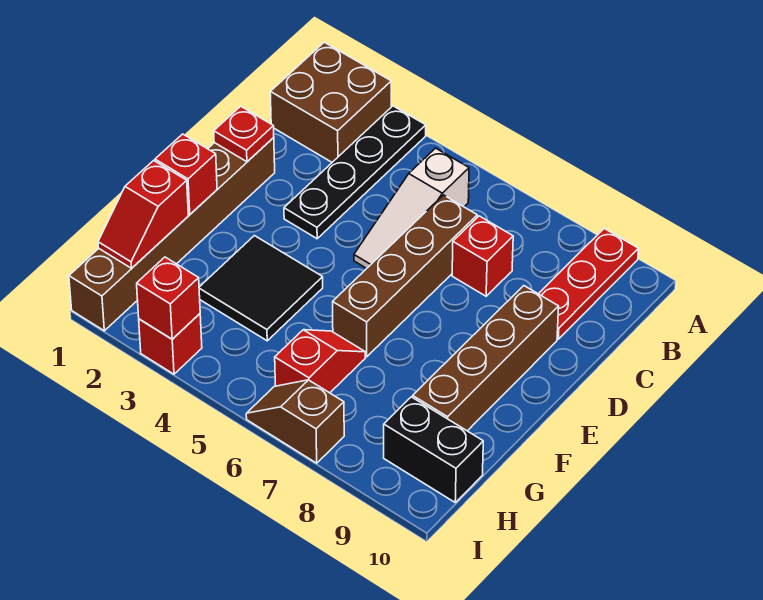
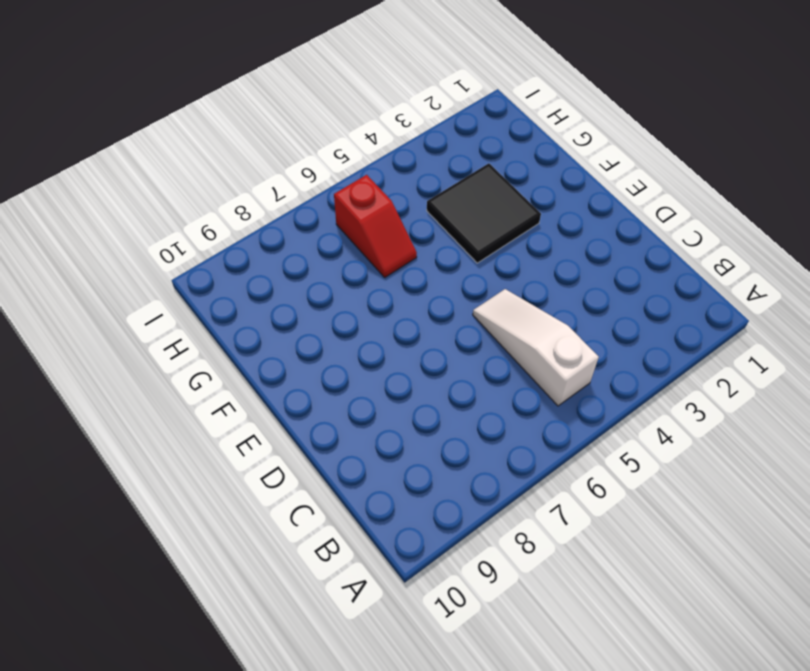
none -> brown 2x2 brick [270,42,391,162]
none -> black 1x4 plate [284,106,426,239]
none -> red 1x3 plate [539,229,638,339]

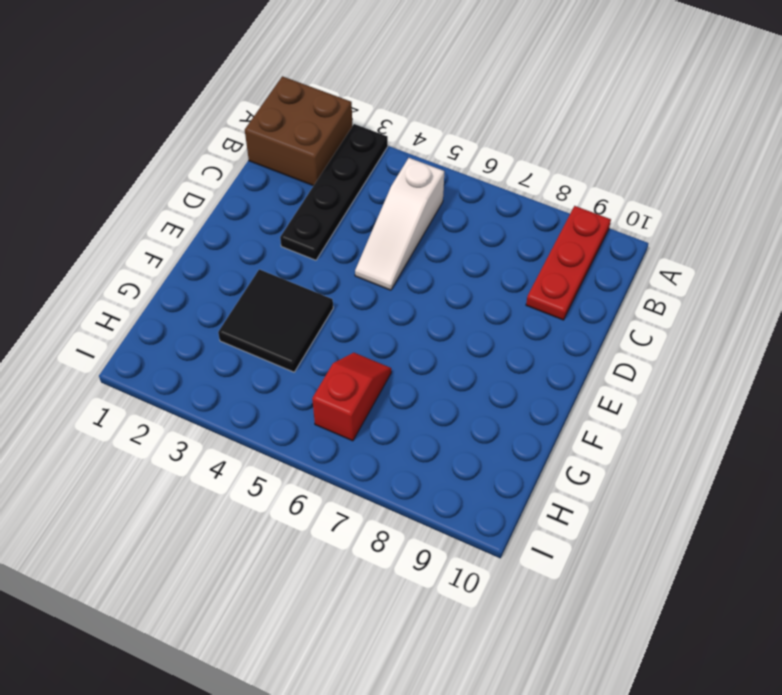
none -> brown 1x4 brick [333,195,477,357]
none -> red 1x1 brick [452,216,513,296]
none -> brown 1x6 brick [69,138,275,331]

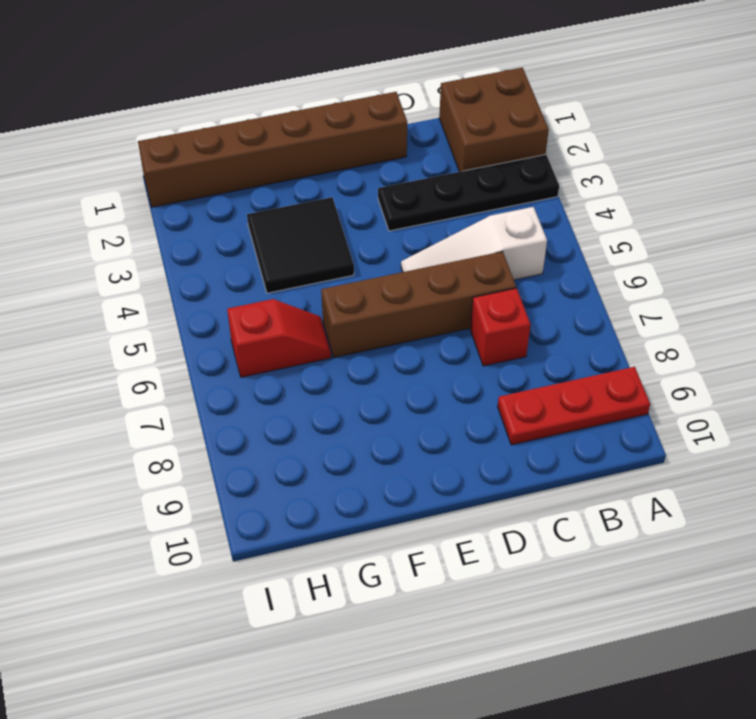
none -> brown 1x4 brick [413,286,559,431]
none -> black 1x2 brick [384,397,483,502]
none -> red 1x1 brick [139,314,202,374]

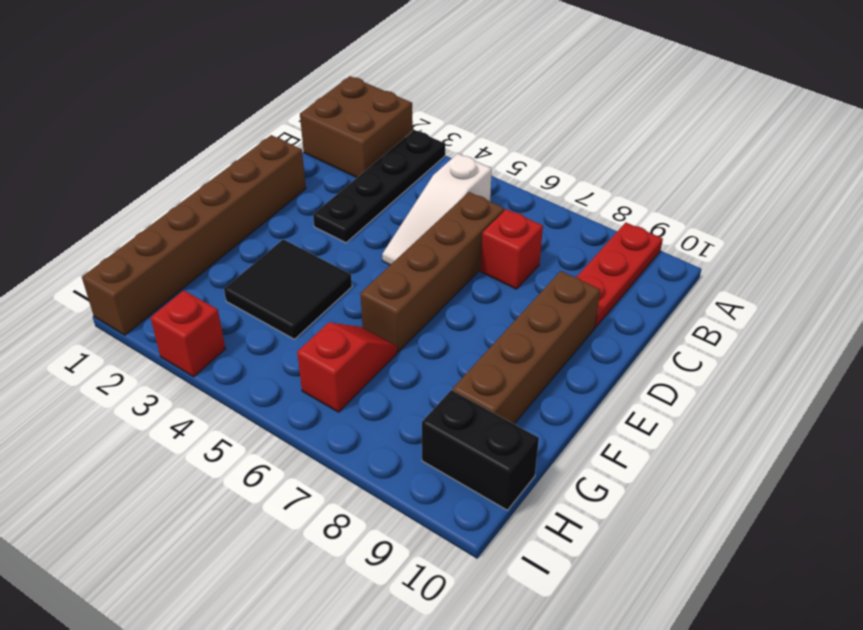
none -> brown 1x2 slope [246,380,344,463]
none -> red 1x1 plate [214,106,274,162]
none -> red 1x1 brick [155,134,217,214]

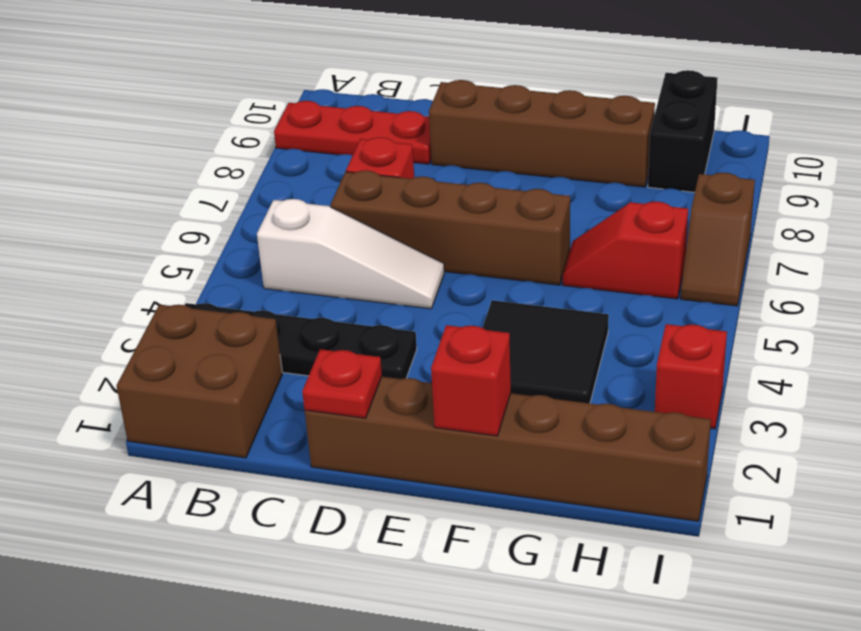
none -> red 1x2 slope [98,161,188,268]
none -> red 1x1 brick [137,257,200,339]

